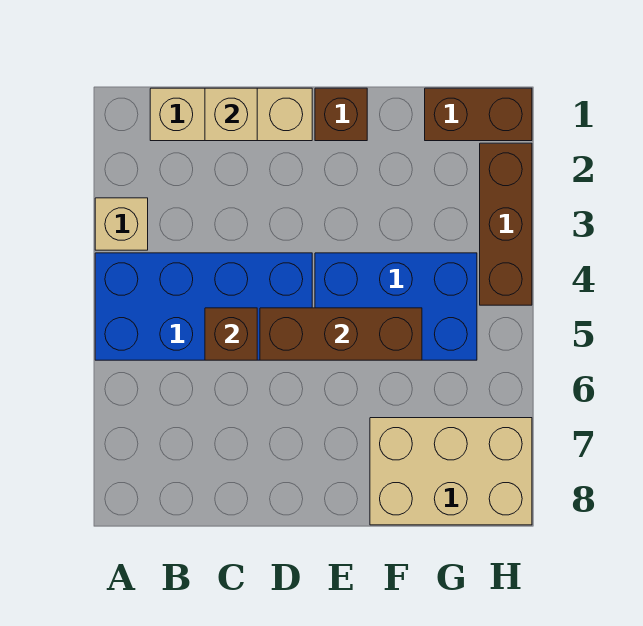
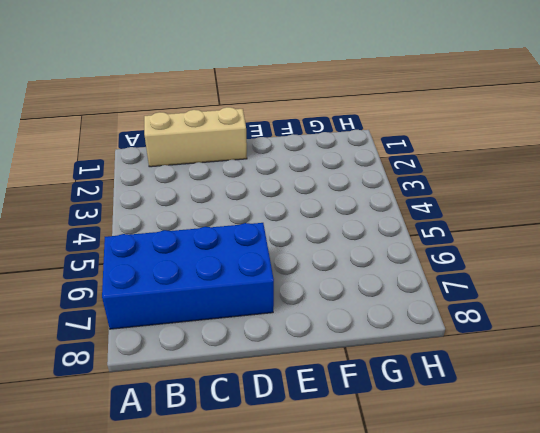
blue 2x4 brick [102,223,274,329] -> blue 2x4 brick moved to [95,253,312,360]
none -> tan 1x1 brick [95,198,148,250]
none -> brown 1x1 brick [315,88,367,141]

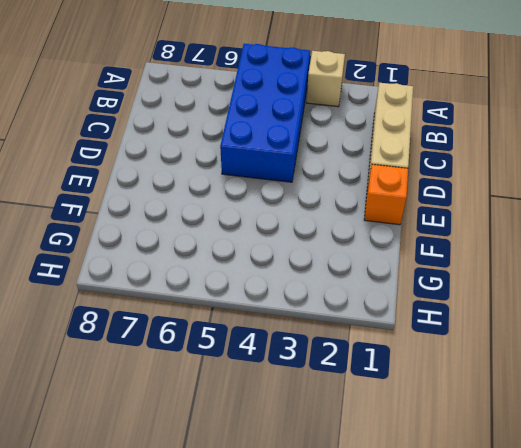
orange 1x1 brick [364,165,408,225] -> brown 1x1 brick [315,88,367,141]
none -> blue 2x3 brick [315,253,477,360]
none -> tan 2x3 brick [370,418,532,525]

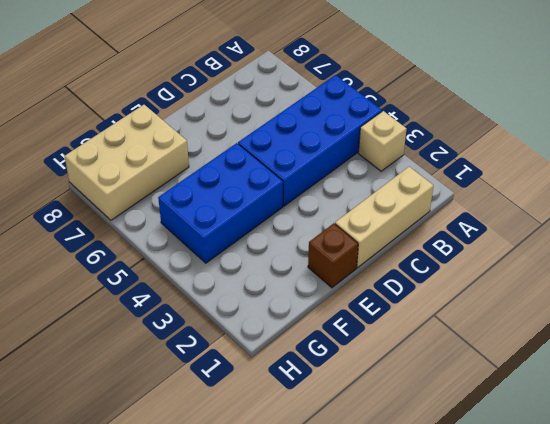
none -> brown 1x2 brick [425,88,532,141]
none -> brown 1x3 brick [480,143,532,305]

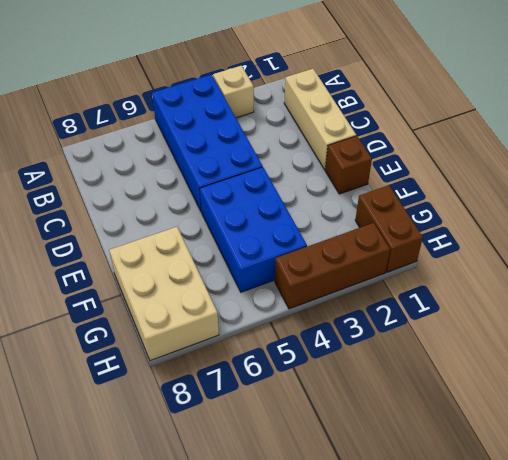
none -> tan 1x1 brick [205,88,257,141]
none -> brown 1x1 brick [205,308,257,360]

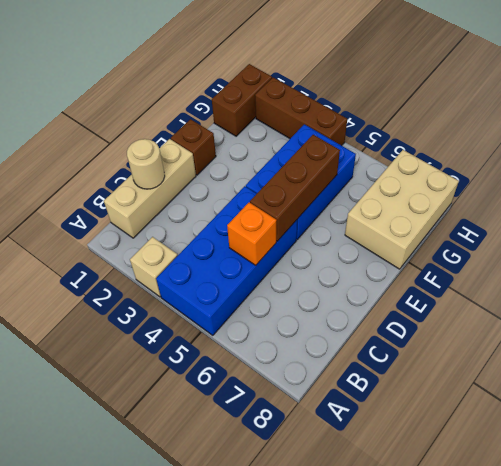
tan 1x1 round brick [127,139,165,189] -> tan 1x1 brick [205,88,257,141]
orange 1x1 brick [227,202,277,265] -> brown 1x1 brick [205,308,257,360]

